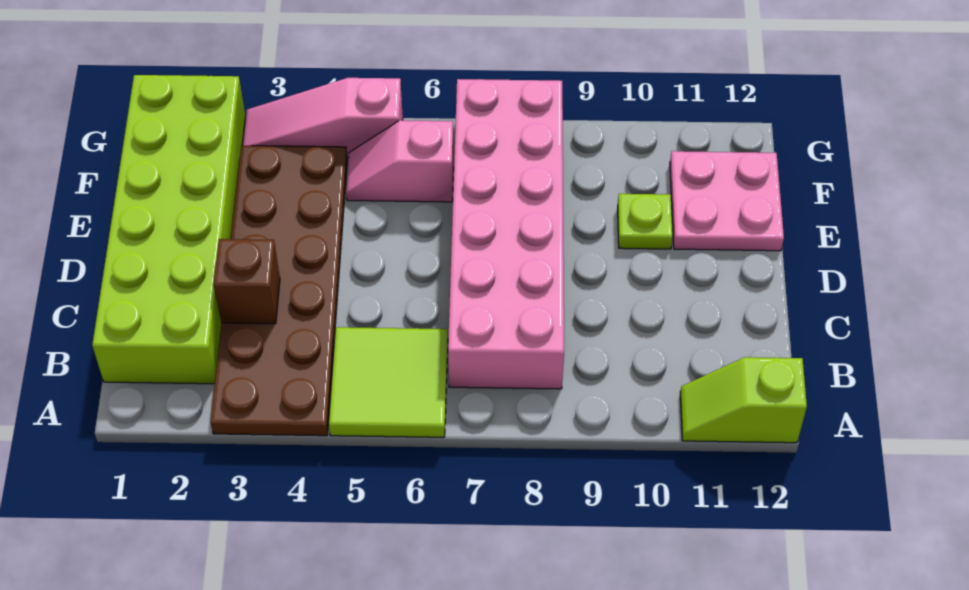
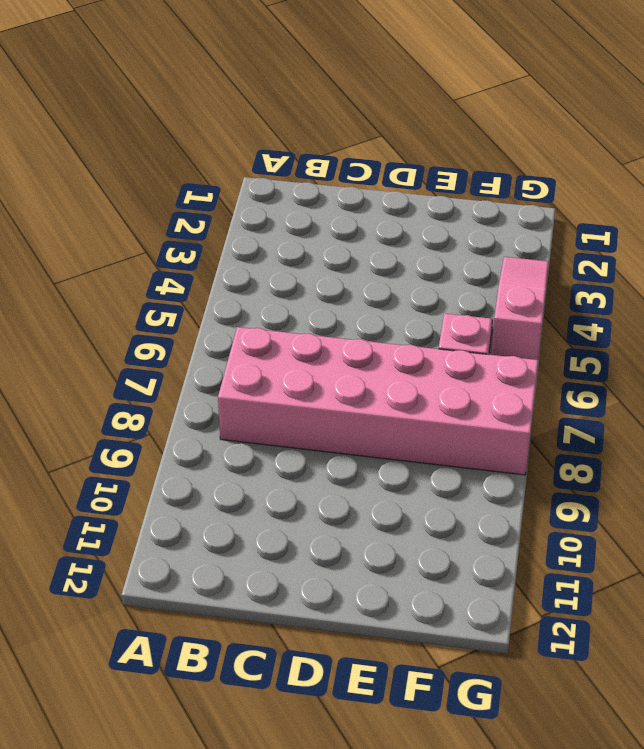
none -> brown 2x6 plate [211,146,347,436]
none -> lime 2x2 tile [329,327,448,437]

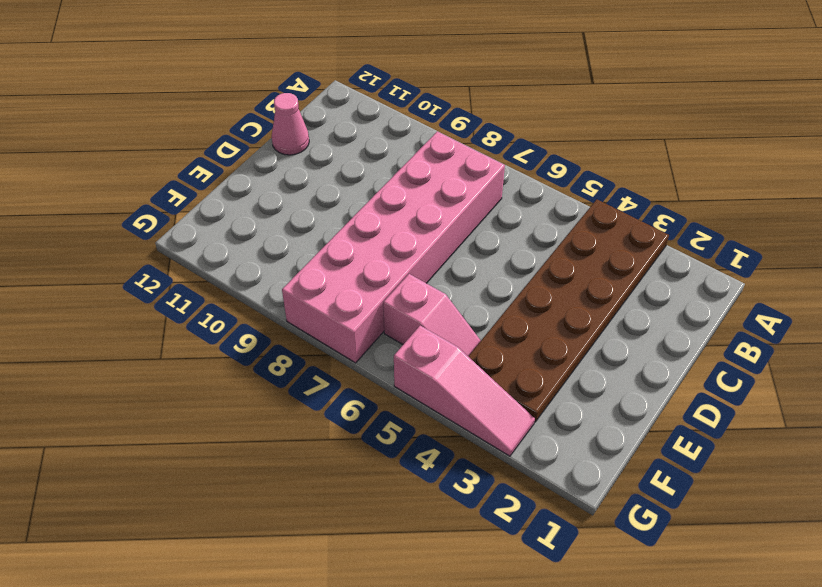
pink 1x1 cone [271,93,309,155] -> none
none -> lime 2x2 tile [329,327,448,437]
none -> lime 1x2 slope [680,357,807,443]

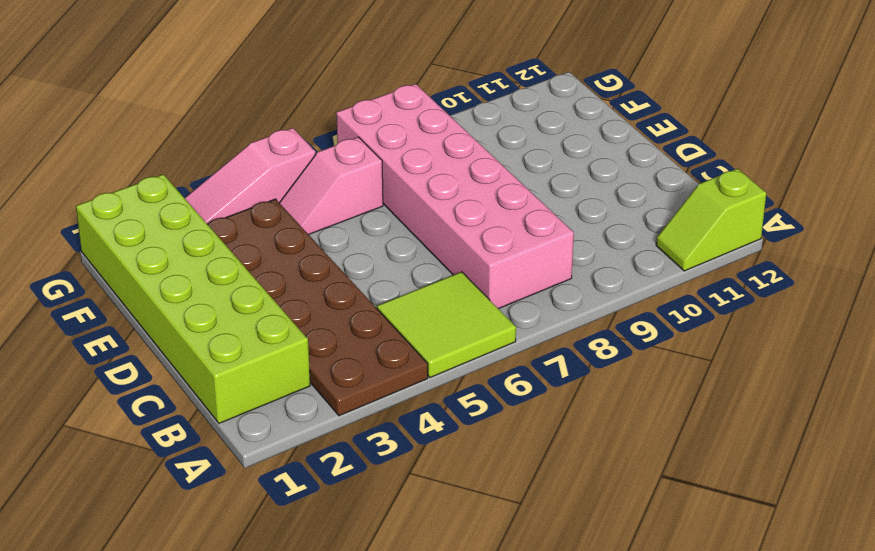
none -> lime 1x1 plate [618,194,673,249]
none -> pink 2x2 plate [670,151,784,251]

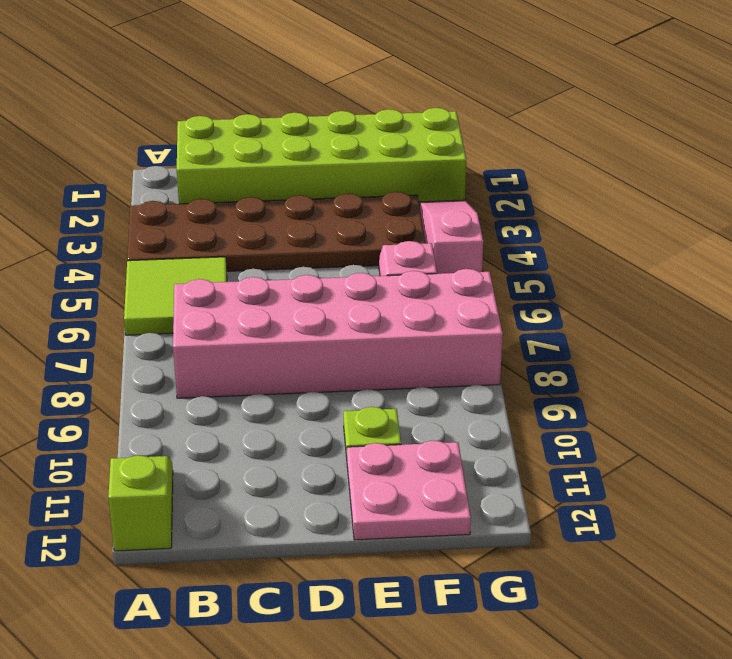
none -> brown 1x1 brick [214,239,280,324]

